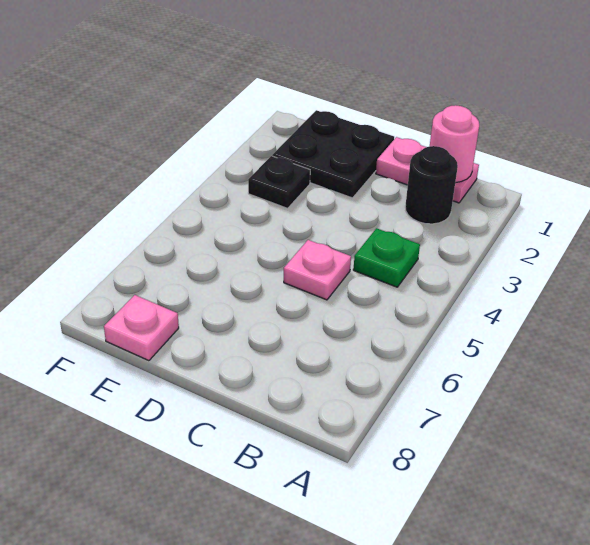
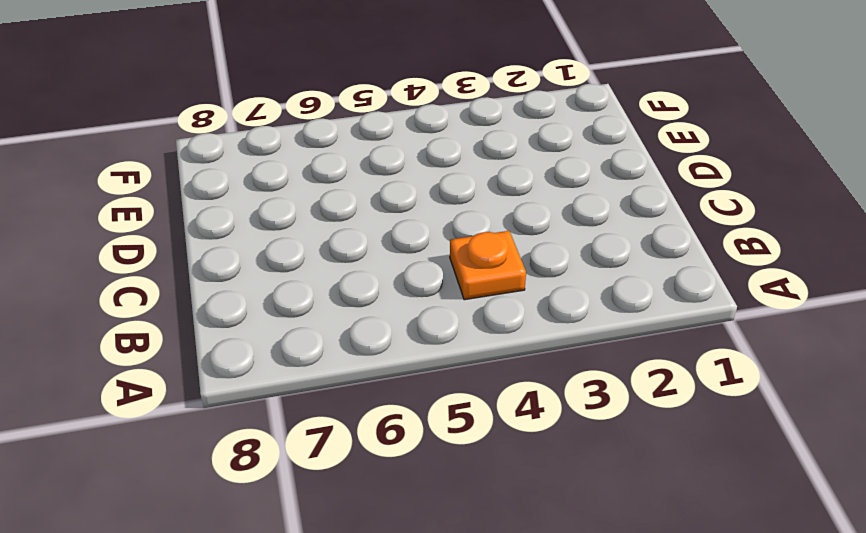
orange 1x1 plate [450,231,526,300] -> green 1x1 plate [353,228,420,287]
none -> pink 1x2 plate [376,137,479,203]
none -> black 1x1 round brick [405,146,458,224]

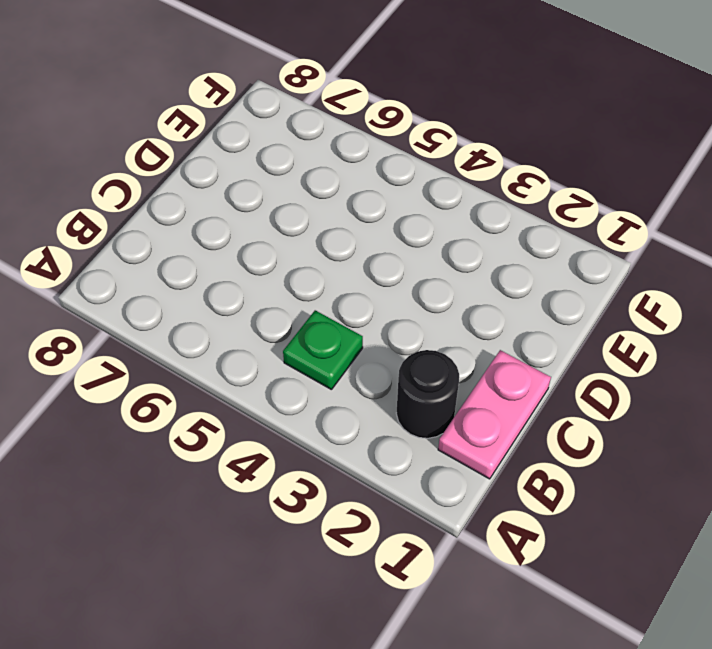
none -> pink 1x1 plate [284,240,351,300]
none -> black 2x2 plate [272,110,394,198]

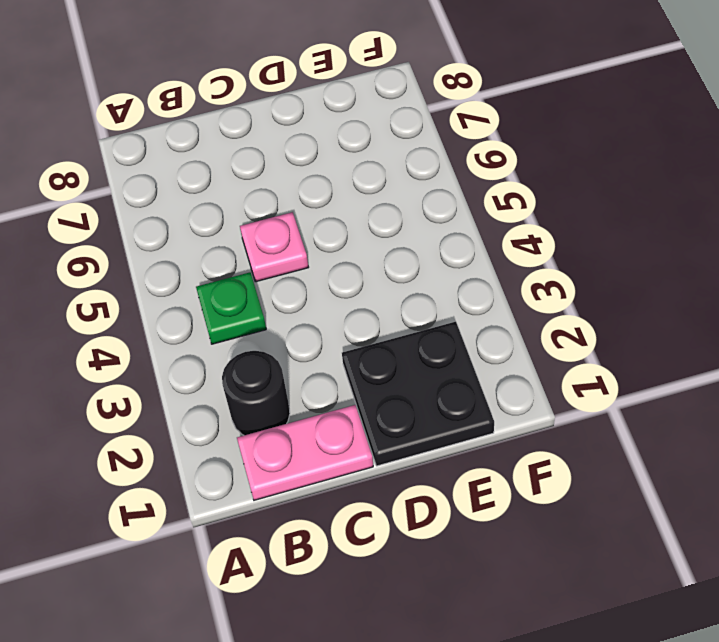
none -> black 1x1 plate [248,156,310,208]
none -> pink 1x1 plate [104,295,179,361]

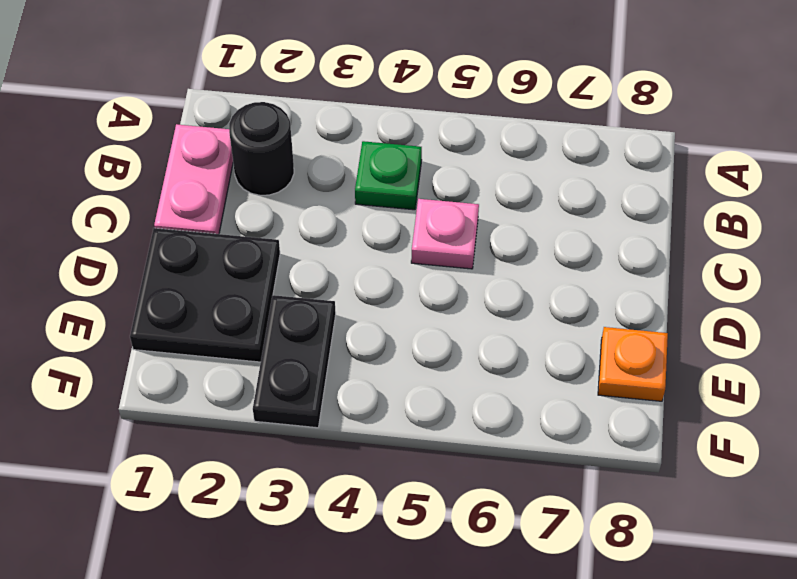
black 1x2 plate [253,295,336,428] -> black 1x1 plate [248,156,310,208]
orange 1x1 plate [598,327,668,401] -> pink 1x1 plate [104,295,179,361]
none -> pink 1x1 round brick [430,105,479,183]

